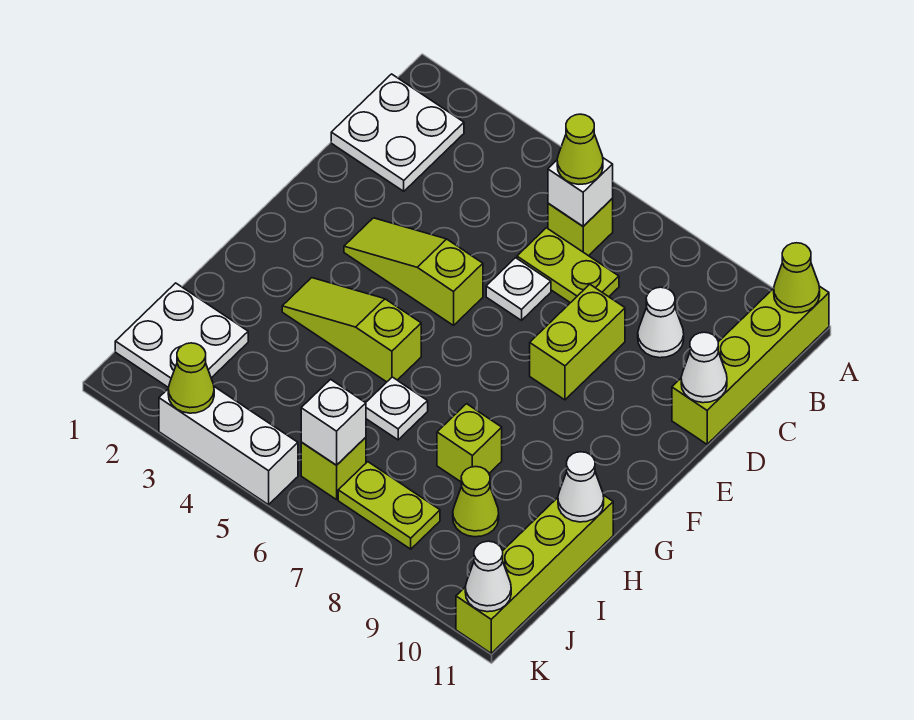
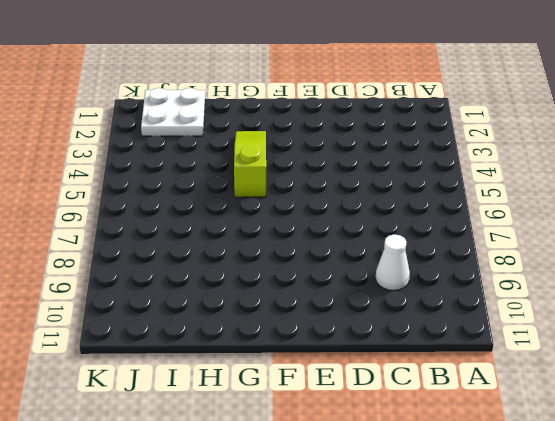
none -> lime 1x4 brick [672,286,829,444]
none -> white 2x2 plate [331,74,464,191]
none -> lime 1x1 brick [548,199,613,256]

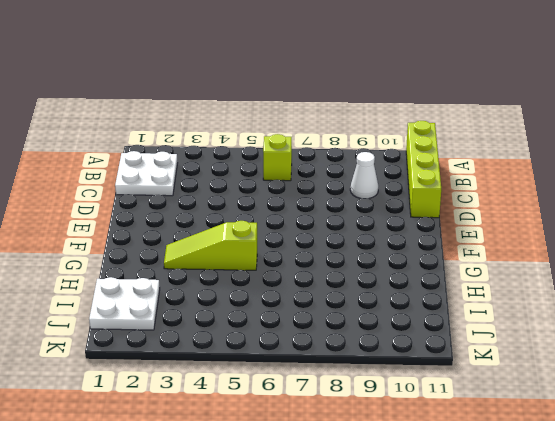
none -> lime 1x2 plate [517,228,619,303]
none -> white 1x1 plate [486,258,551,320]
none -> lime 1x2 brick [530,284,625,400]

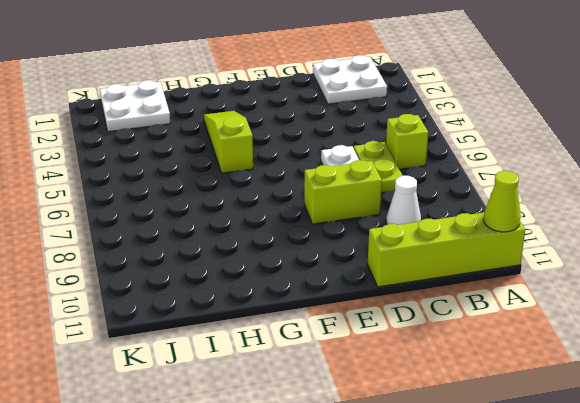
none -> lime 1x3 slope [344,218,483,325]
none -> white 1x1 plate [366,377,428,440]
none -> lime 1x1 brick [437,404,502,482]

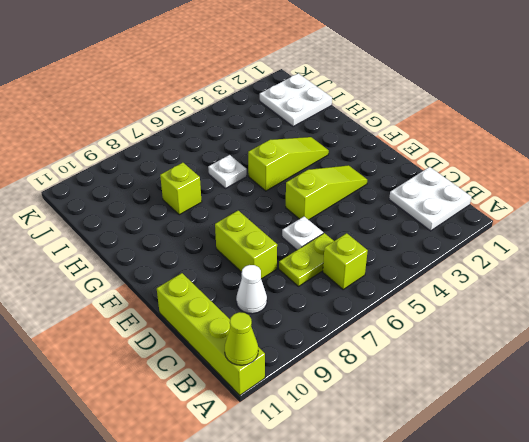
none -> lime 1x4 brick [456,495,613,653]
none -> lime 1x1 cone [453,467,499,537]
none -> lime 1x1 brick [301,437,366,500]

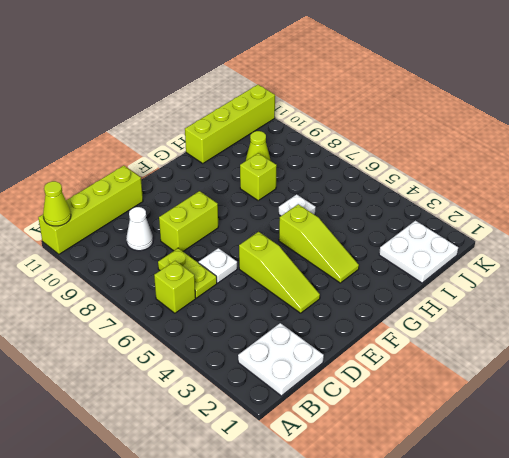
none -> lime 1x1 brick [301,437,366,500]
none -> lime 1x2 plate [338,462,440,549]
none -> white 1x3 brick [159,387,298,505]

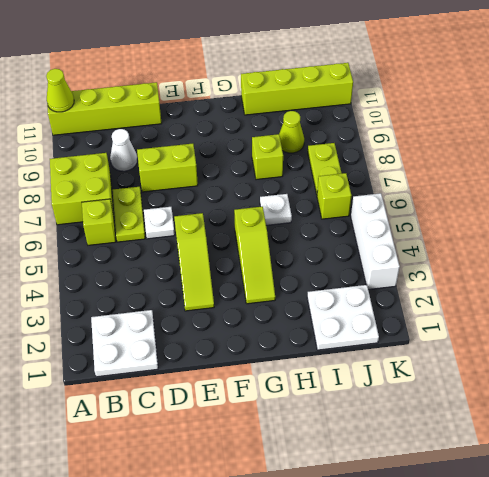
lime 2x2 brick [50,153,114,225] -> none
none -> white 1x1 brick [548,158,613,226]
none -> white 1x1 cone [681,332,727,403]
none -> white 1x1 cone [558,452,604,522]

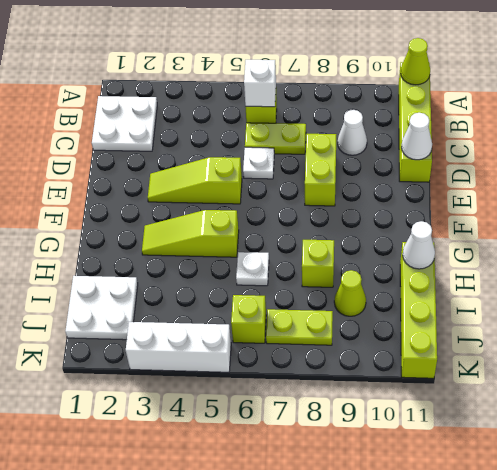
none -> white 1x1 brick [301,379,366,465]
none -> lime 1x1 cone [168,343,214,413]
none -> white 1x1 cone [465,541,511,612]

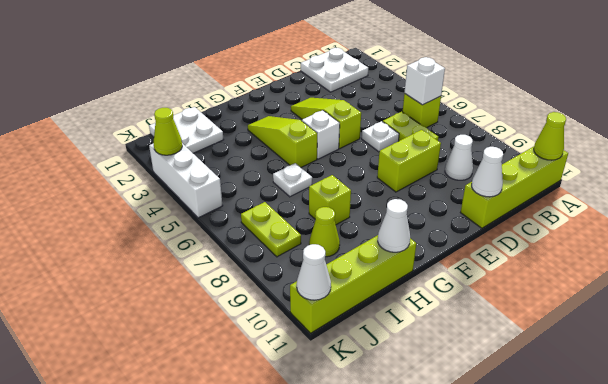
white 1x1 brick [302,110,340,159] -> white 1x1 brick moved to [301,379,366,465]
none -> lime 1x1 brick [301,437,366,500]
none -> lime 1x1 cone [557,114,603,184]

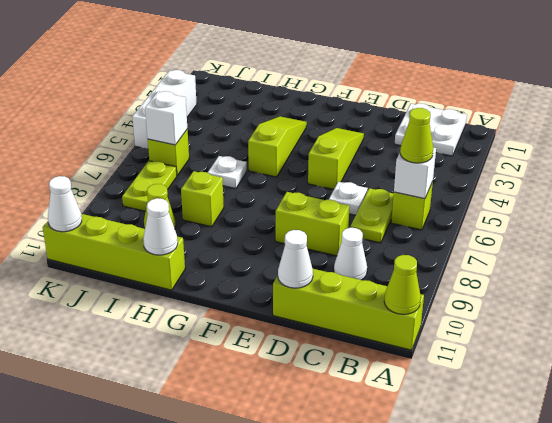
none -> white 2x2 plate [115,283,248,387]
none -> lime 1x1 cone [168,343,214,413]

